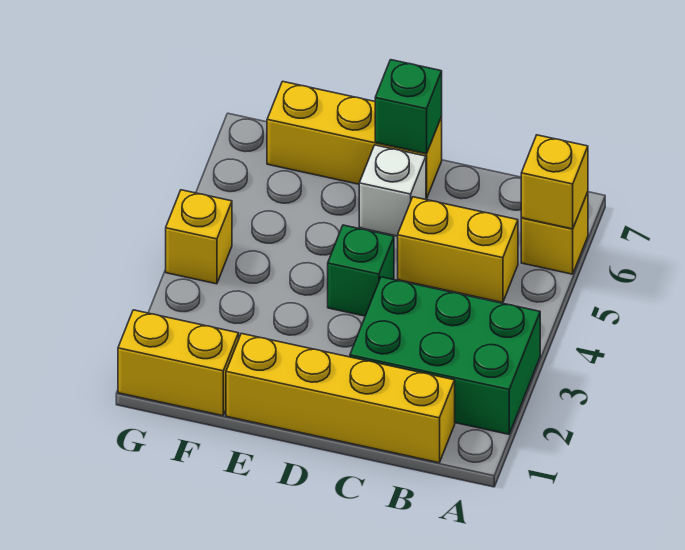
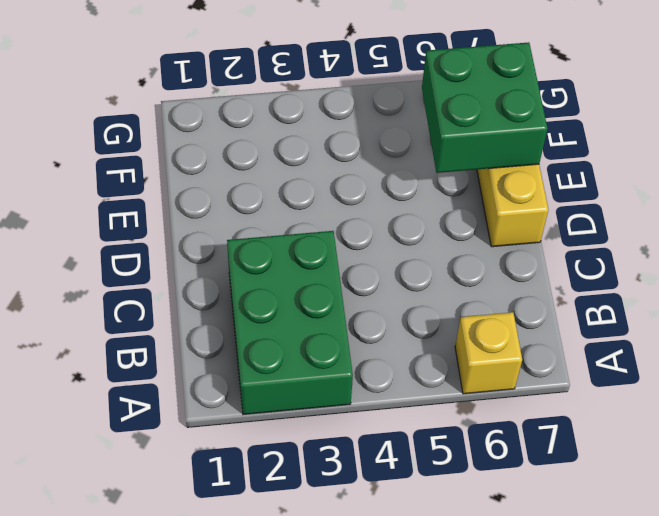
green 2x2 brick [422,42,548,173] -> none
none -> yellow 1x4 brick [226,333,455,463]
none -> yellow 1x2 brick [398,197,518,303]

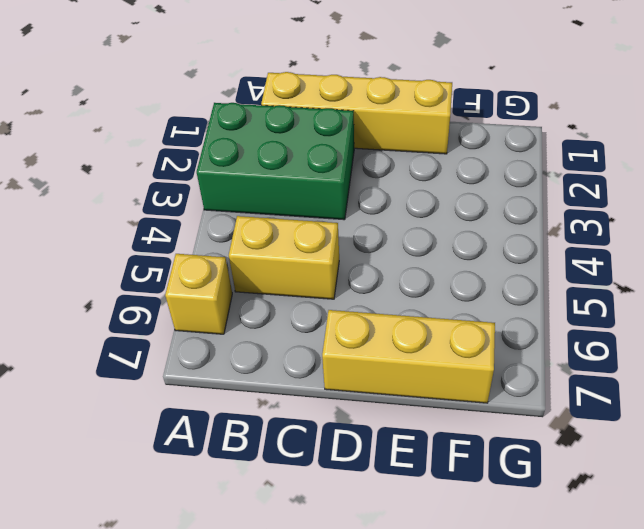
none -> green 1x1 brick [328,225,394,316]
none -> white 1x1 brick [359,145,426,236]

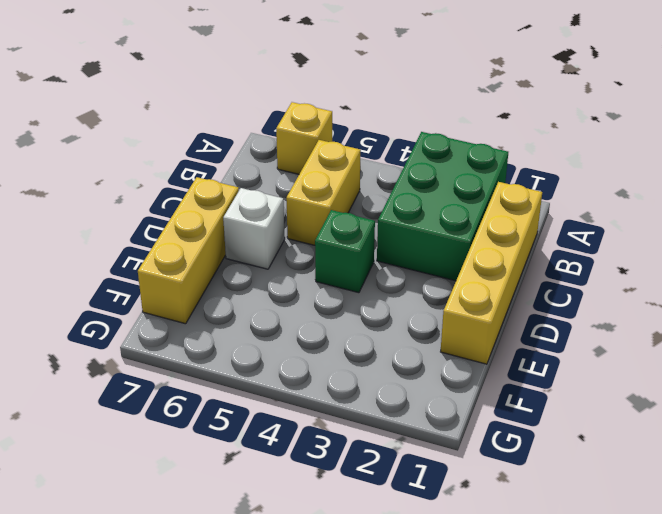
none -> yellow 1x2 brick [118,310,239,416]
none -> yellow 1x1 brick [166,190,232,284]

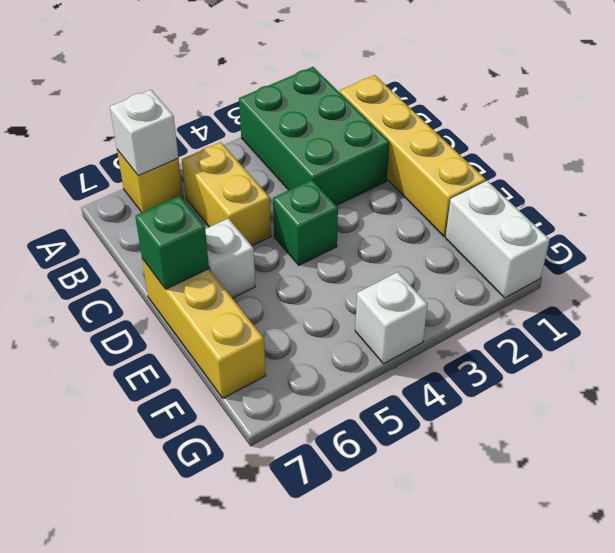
white 1x1 brick [110,90,178,176] -> yellow 1x1 brick [521,135,588,229]
white 1x2 brick [445,181,550,298] -> yellow 1x2 brick [118,310,239,416]
white 1x1 brick [355,272,428,364] -> yellow 1x1 brick [166,190,232,284]

